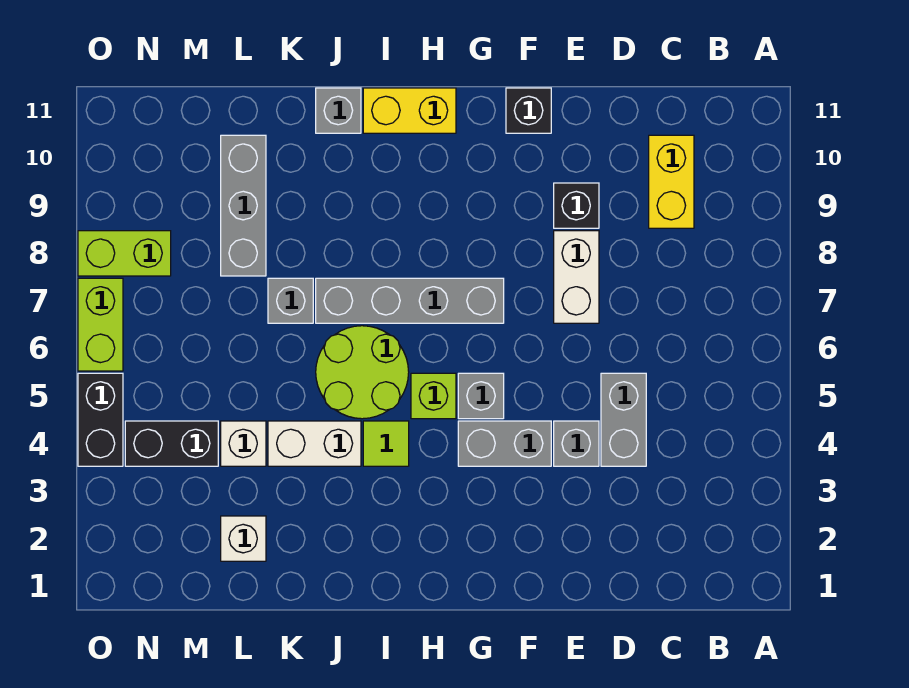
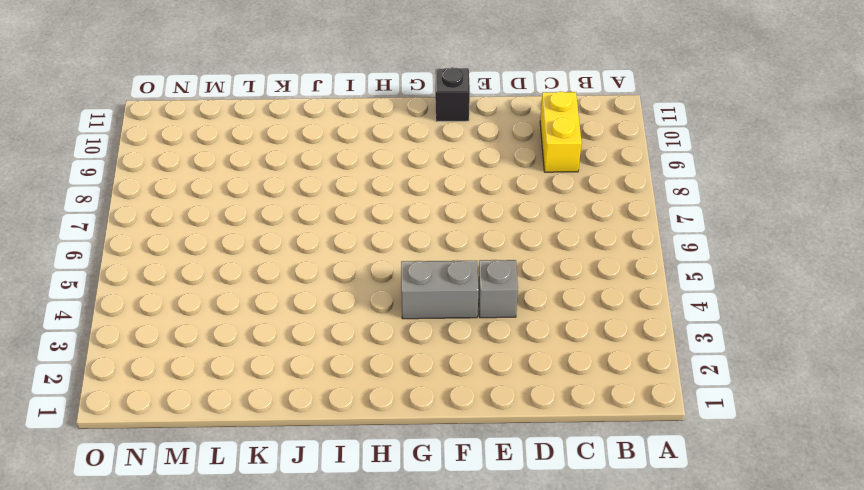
none -> grey 1x2 brick [601,373,646,466]
none -> white 1x2 brick [554,231,599,323]
none -> black 1x1 brick [554,183,599,228]

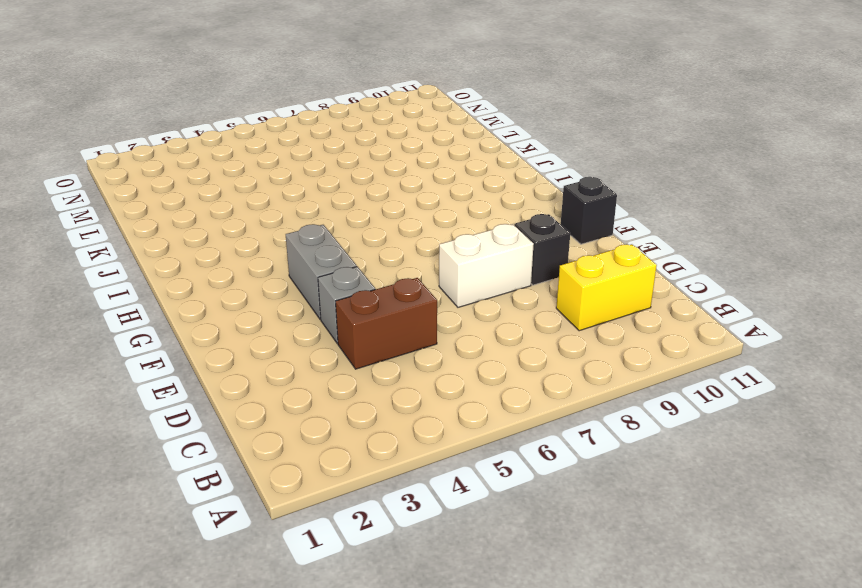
brown 1x2 brick [336,278,437,369] -> grey 1x2 brick [601,373,646,466]
none -> grey 1x1 brick [458,373,504,419]
none -> grey 1x4 brick [316,278,504,323]
none -> lime 1x1 brick [411,373,456,419]

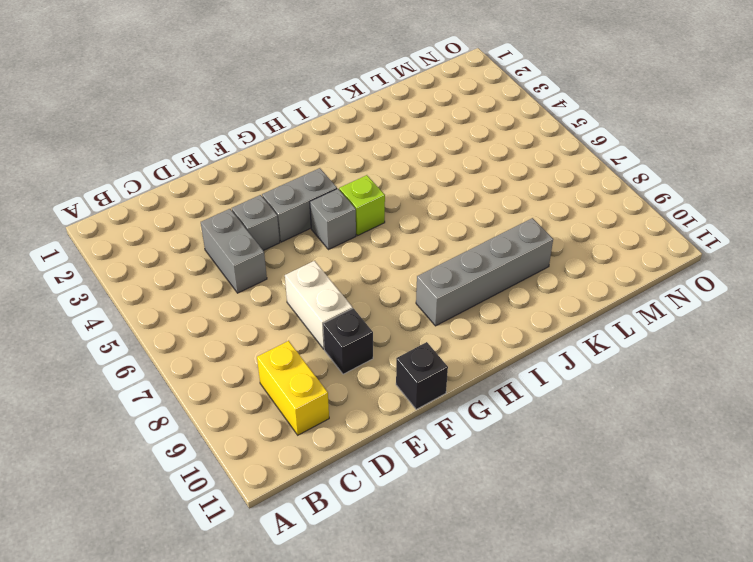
grey 1x4 brick [416,218,553,326] -> grey 1x4 brick moved to [316,278,504,323]
none -> yellow 1x2 brick [363,88,456,133]
none -> lime 1x1 tile [363,421,409,466]
none -> lime 2x2 round brick [316,326,409,419]

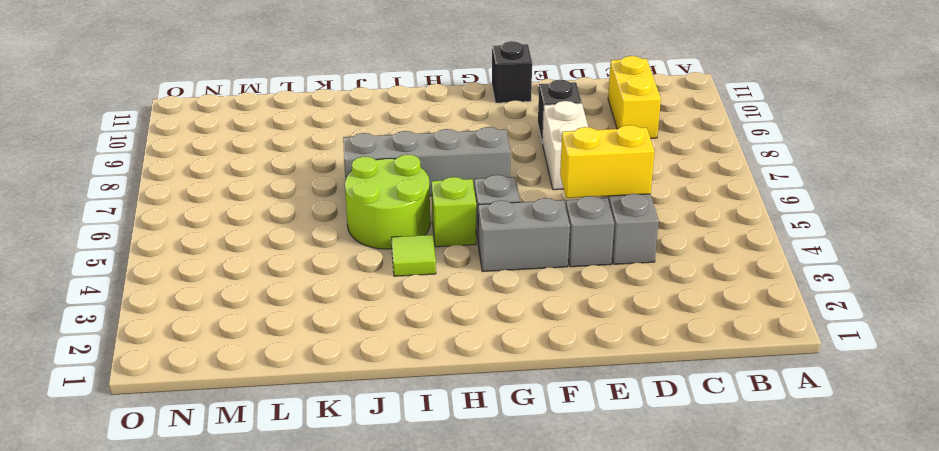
yellow 1x2 brick [560,125,654,198] -> yellow 1x2 brick moved to [363,88,456,133]
none -> white 1x2 brick [268,421,361,466]
none -> grey 1x1 brick [316,88,361,133]
none -> grey 1x1 brick [268,278,313,323]

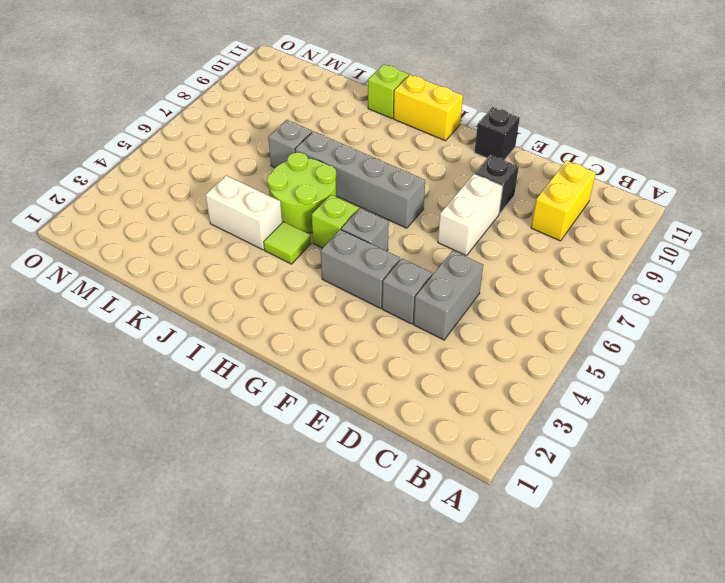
lime 1x1 brick [368,64,409,118] -> grey 1x1 brick [316,88,361,133]
none -> white 1x1 brick [221,516,266,561]
none -> white 1x1 brick [221,421,266,466]
none -> grey 1x3 brick [221,135,266,276]

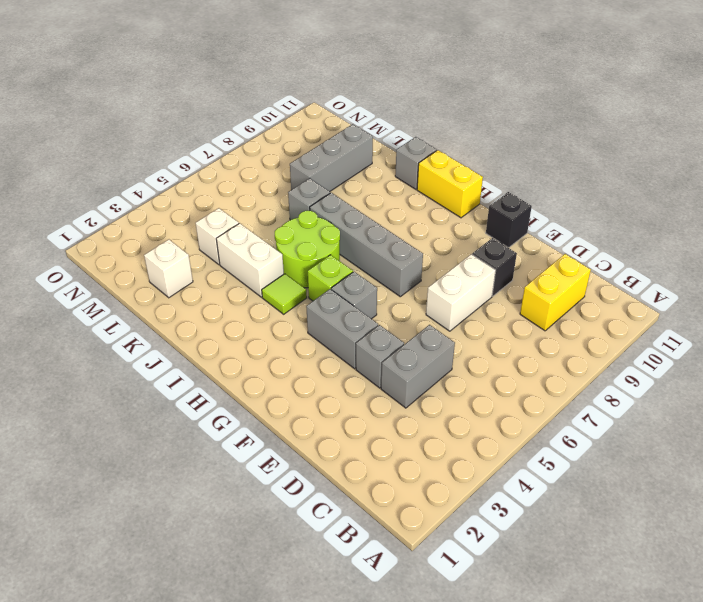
none -> black 1x2 brick [125,421,218,466]
none -> lime 1x2 brick [78,231,171,276]
none -> black 1x2 brick [78,373,123,466]

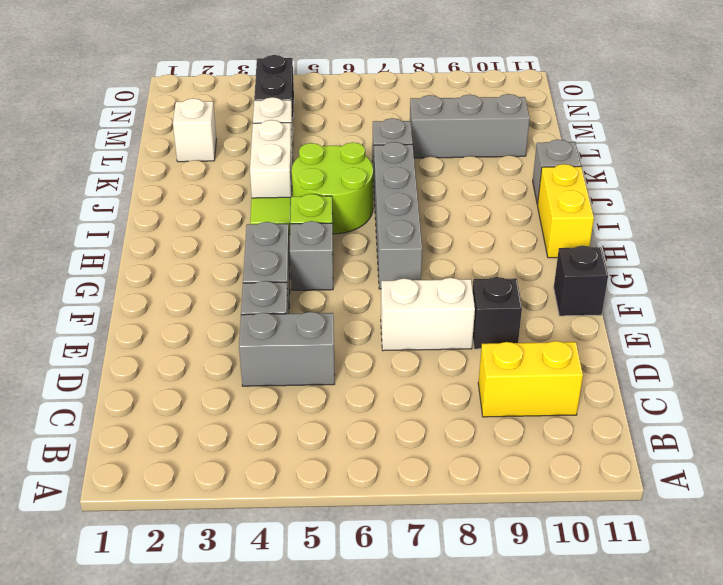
none -> lime 1x2 brick [78,231,171,276]
none -> black 1x2 brick [78,373,123,466]
none -> lime 1x2 brick [78,278,123,371]

